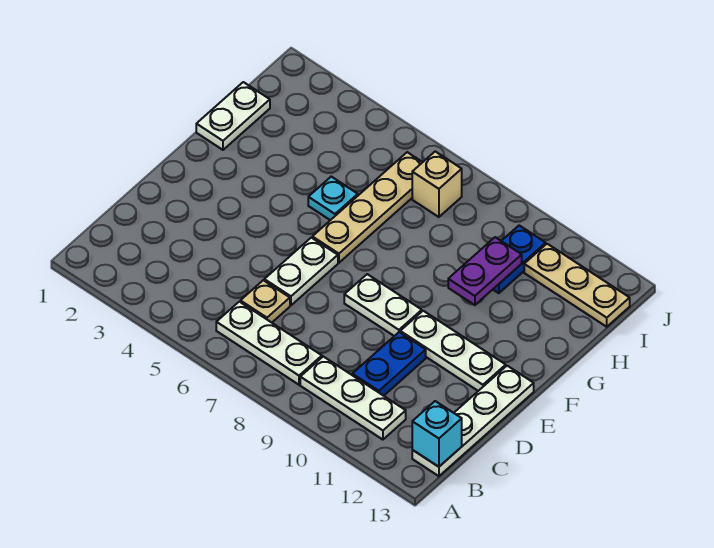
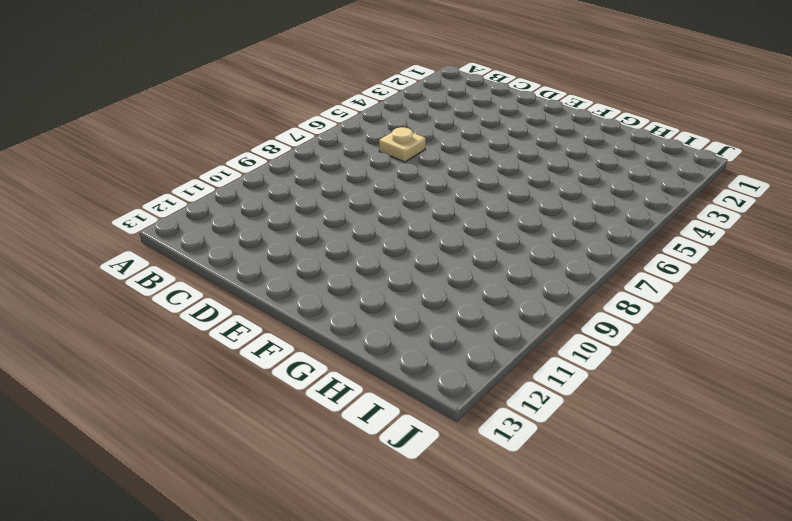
none -> white 1x3 plate [216,302,322,385]
none -> white 1x3 plate [300,357,406,440]
none -> white 1x4 plate [412,366,534,476]

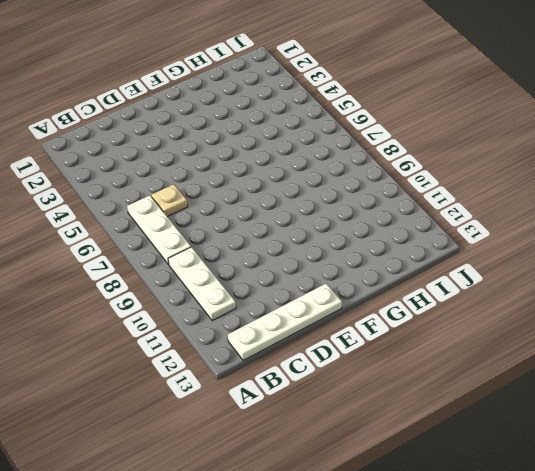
none -> blue 1x2 plate [352,332,426,396]
none -> white 1x2 plate [264,238,338,305]
none -> white 1x2 plate [344,274,422,336]

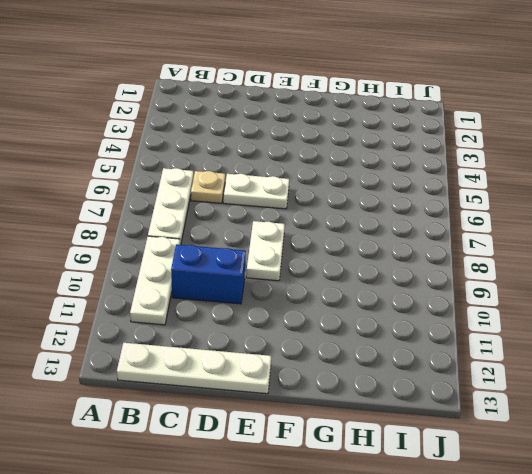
blue 1x2 brick [171,244,246,304] -> blue 1x2 plate [352,332,426,396]
none -> white 1x3 plate [400,311,506,391]
none -> tan 1x4 plate [312,152,422,263]
none -> white 1x2 plate [196,82,270,150]

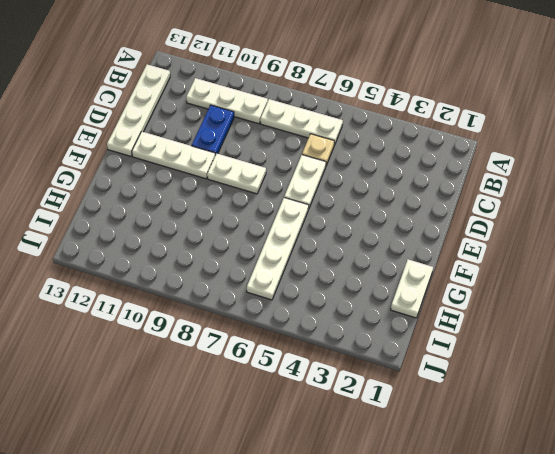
white 1x4 plate [247,198,309,300] -> tan 1x4 plate [312,152,422,263]
none -> cyan 1x1 plate [308,177,358,220]
none -> blue 1x2 plate [493,225,546,293]
none -> tan 1x1 brick [412,151,462,217]

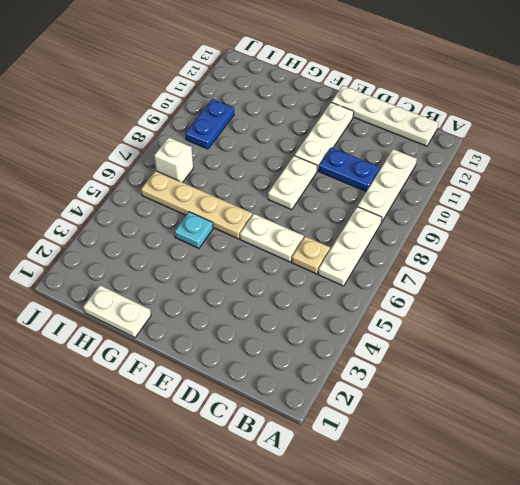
white 1x1 brick [154,137,193,182] -> tan 1x1 brick [412,151,462,217]
blue 1x2 plate [185,99,234,149] -> blue 1x2 plate turned to [493,225,546,293]
none -> tan 1x3 plate [524,244,630,327]
none -> cyan 1x1 brick [412,401,462,467]
none -> purple 1x2 plate [448,237,522,305]

